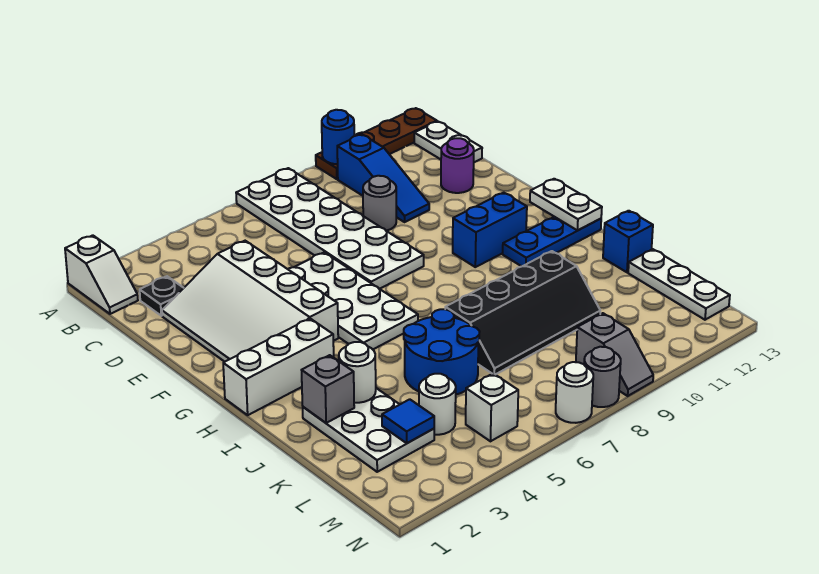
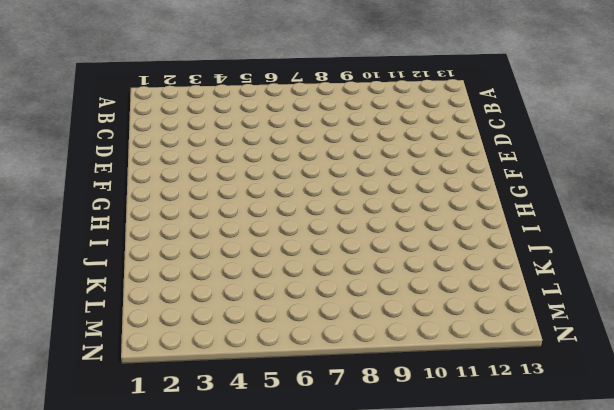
none -> white 1x2 slope [65,235,138,314]
none -> white 2x6 plate [236,168,424,289]
none -> brown 1x4 plate [316,108,437,179]

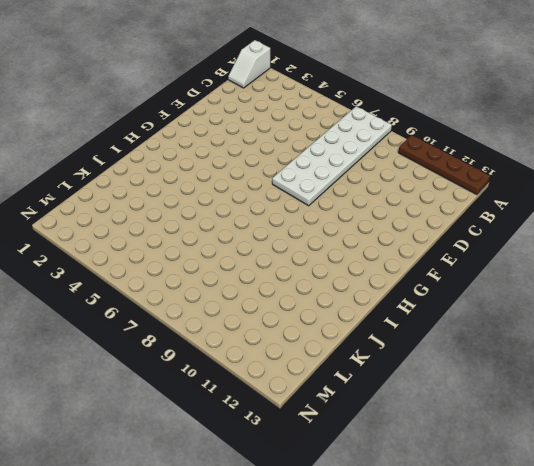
none -> blue 1x3 slope [337,135,429,222]
none -> white 1x2 plate [414,121,482,162]
none -> black 1x1 plate [140,276,183,316]

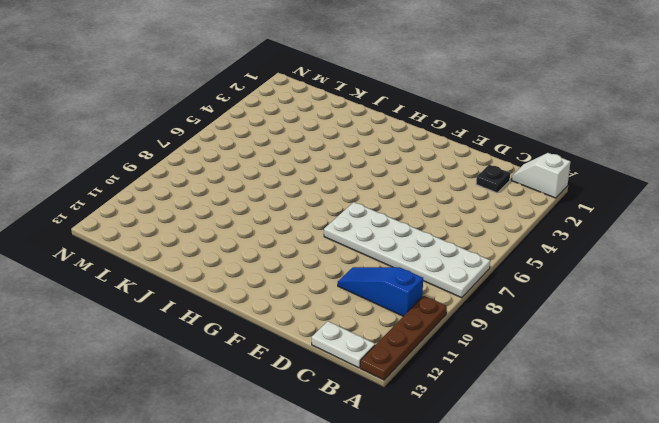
none -> white 3x4 slope [162,241,338,362]
none -> grey 1x1 round brick [363,176,396,231]
none -> purple 1x1 round brick [441,138,474,193]

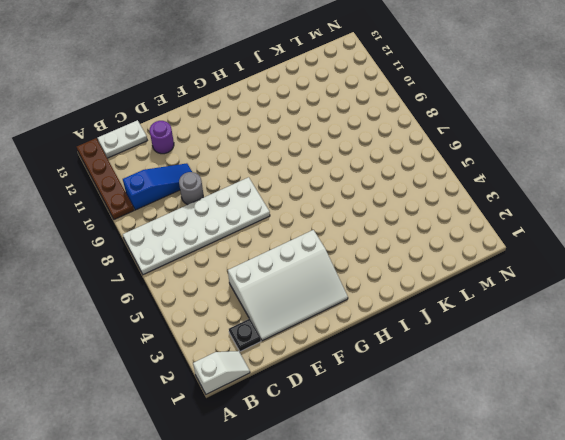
none -> white 2x4 plate [288,252,418,349]
none -> blue 1x2 brick [453,193,527,267]
none -> white 1x3 brick [223,319,334,415]

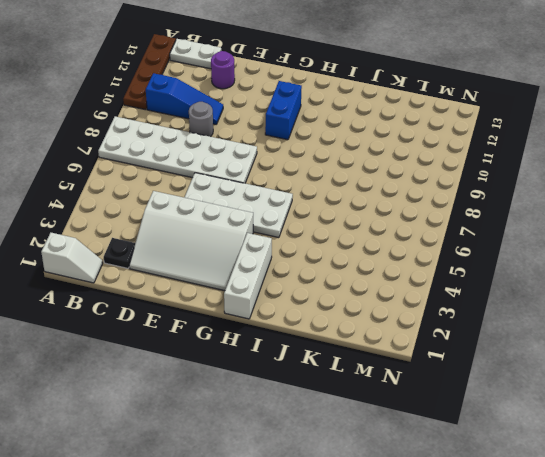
none -> blue 1x3 plate [503,217,601,267]
none -> white 2x3 plate [303,388,434,472]
none -> blue 2x2 round brick [404,309,480,394]

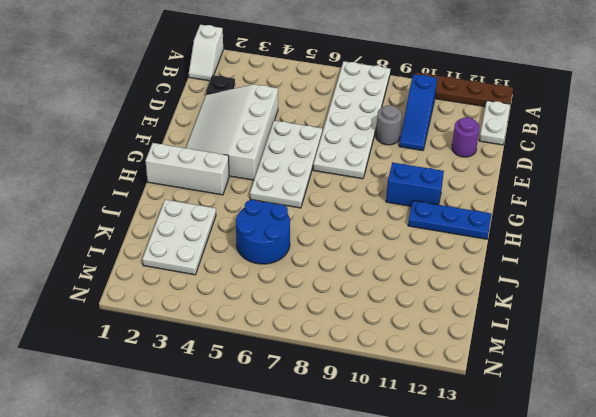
none -> black 2x4 slope [445,251,600,375]
none -> blue 1x1 brick [603,211,653,272]
none -> white 1x3 plate [628,249,730,320]

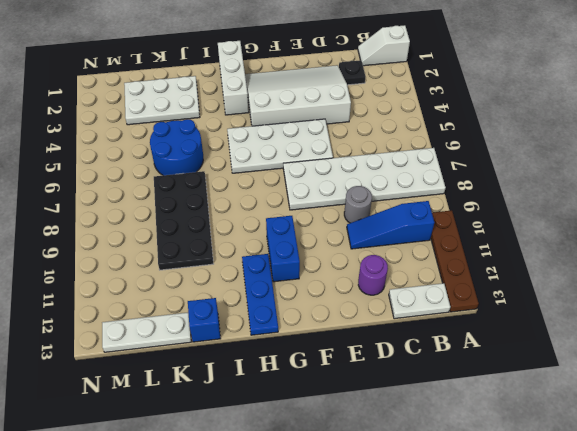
black 2x4 plate [154,171,213,270] -> black 2x4 slope [445,251,600,375]
none -> white 1x1 round brick [419,374,456,435]
none -> white 1x1 brick [466,373,518,441]
none -> grey 1x2 slope [576,313,653,396]

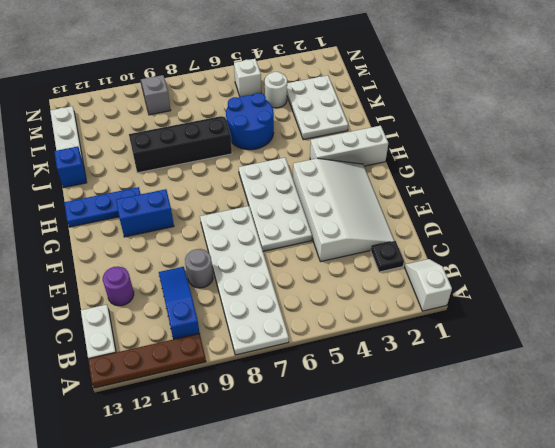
none -> white 1x1 round brick [556,362,593,423]
none -> grey 1x1 round brick [584,347,621,407]
none -> blue 1x1 round brick [322,110,354,164]

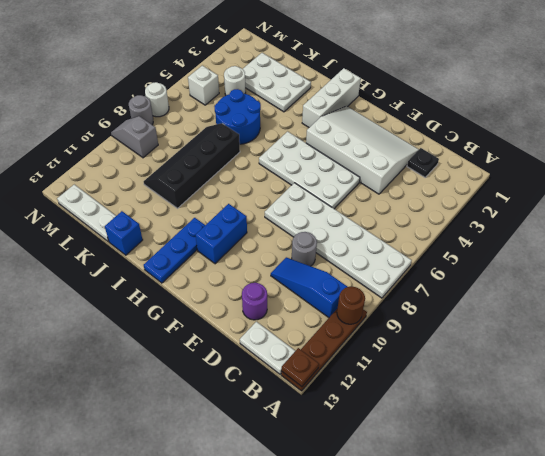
brown 1x1 round brick [337,287,365,324] -> blue 1x1 round brick [322,110,354,164]
brown 1x1 plate [281,348,319,387] -> none
none -> white 1x2 slope [65,235,138,314]
none -> white 1x2 plate [530,179,602,230]
none -> grey 1x1 brick [302,355,354,423]

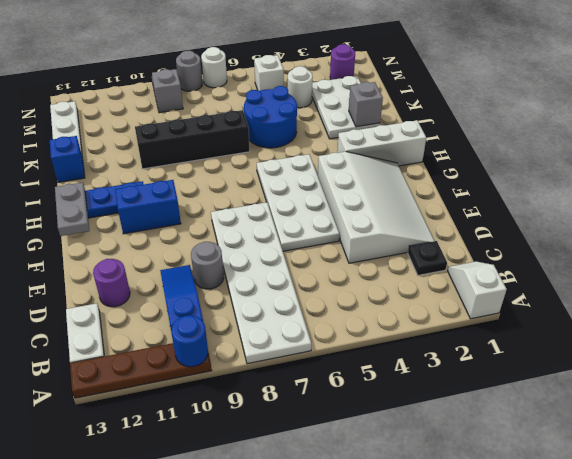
grey 1x2 plate [55,183,89,236] -> white 1x2 plate [530,179,602,230]
purple 1x1 round brick [330,44,355,80] -> none
none -> white 1x1 round brick [339,342,376,403]
none -> blue 1x1 tile [382,399,434,443]

